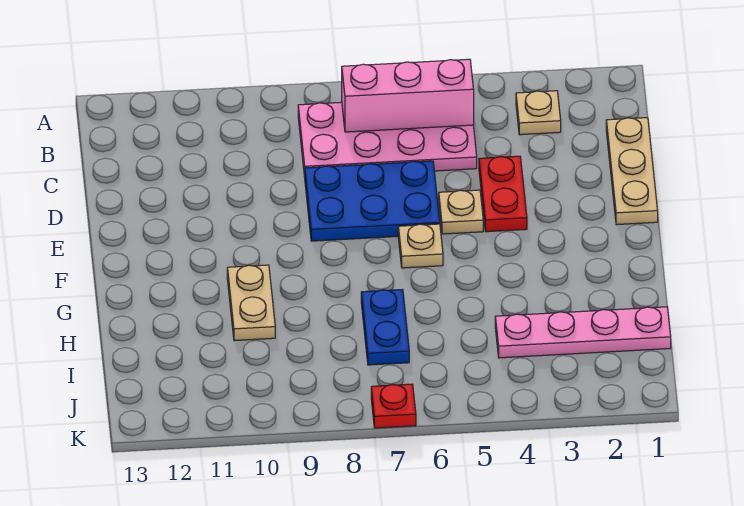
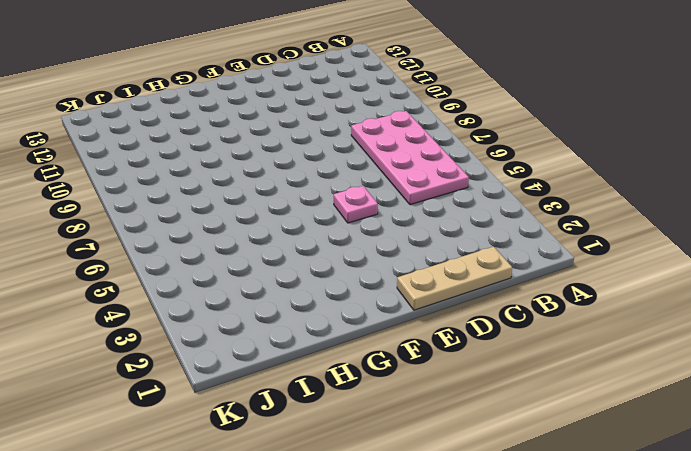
pink 1x1 plate [334,186,378,223] -> tan 1x1 plate [439,190,483,234]
none -> tan 1x1 plate [516,91,561,135]
none -> red 1x2 plate [479,156,527,232]
none -> blue 2x3 plate [305,161,440,241]

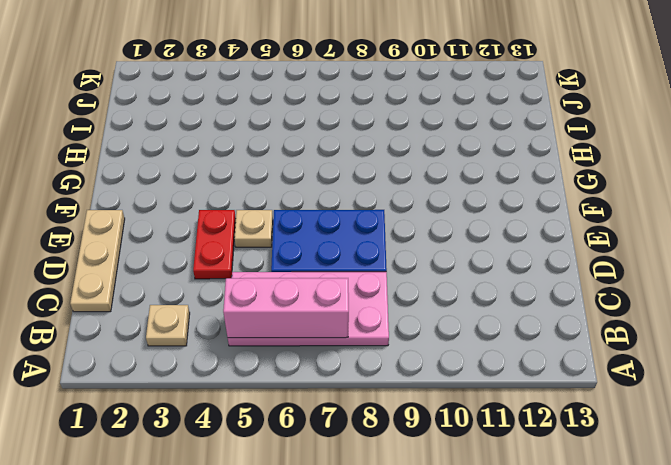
none -> tan 1x1 plate [398,224,443,268]
none -> tan 1x2 plate [227,265,275,341]
none -> blue 1x2 plate [361,290,409,365]

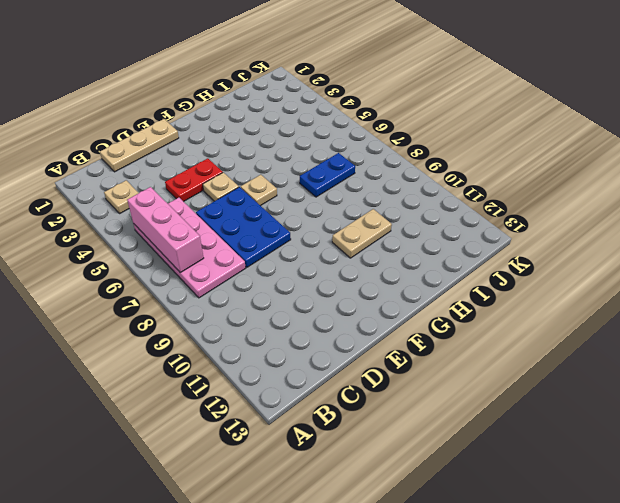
none -> pink 1x4 plate [495,307,671,358]
none -> red 1x1 plate [371,384,416,428]

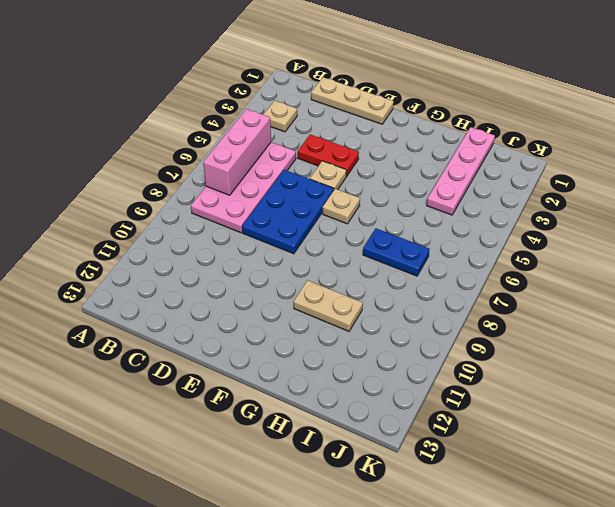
none -> red 1x1 plate [371,384,416,428]

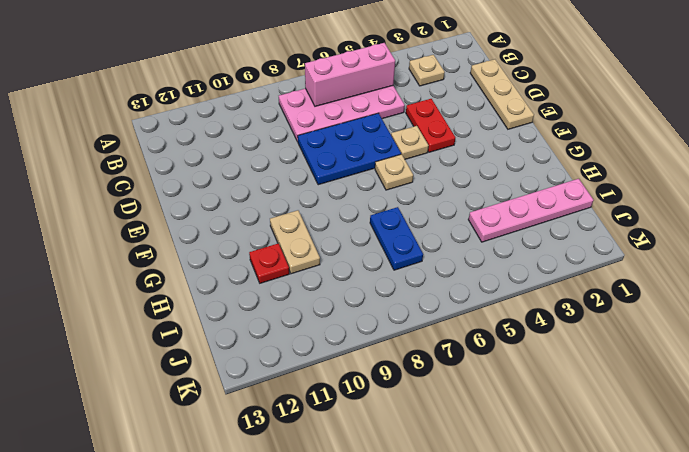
red 1x1 plate [249,243,289,283] -> red 1x1 plate moved to [371,384,416,428]

